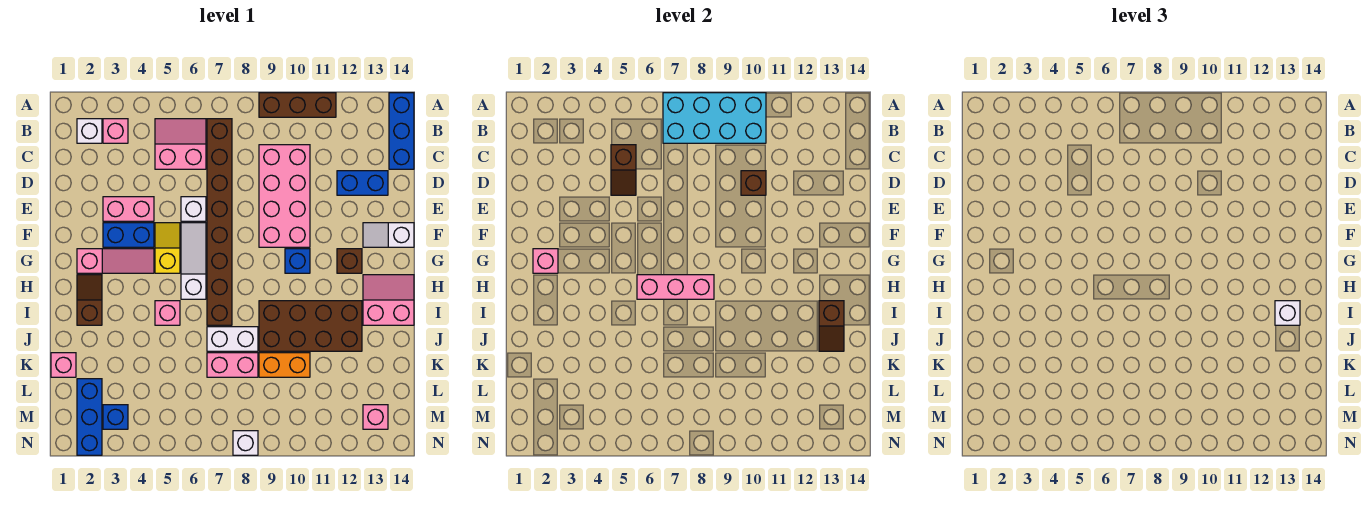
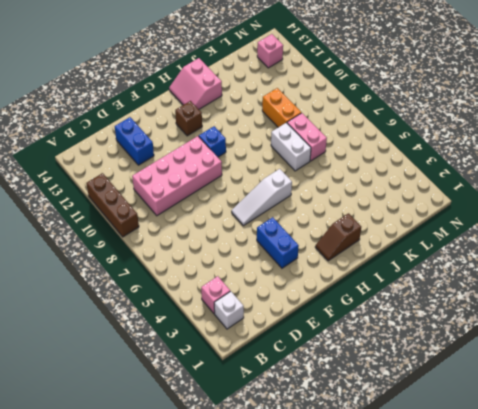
none -> blue 1x3 brick [389,93,414,169]
none -> pink 2x2 slope [155,119,206,169]
none -> brown 1x8 brick [207,119,232,325]
none -> pink 1x2 brick [103,197,154,221]

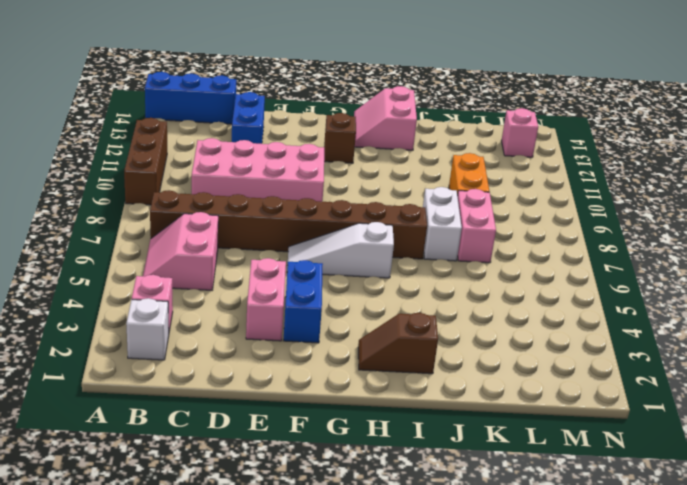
none -> white 1x1 brick [181,197,206,221]
none -> yellow 1x2 slope [155,223,180,273]
none -> white 1x2 slope [363,223,414,247]
none -> pink 1x3 slope [77,249,154,273]

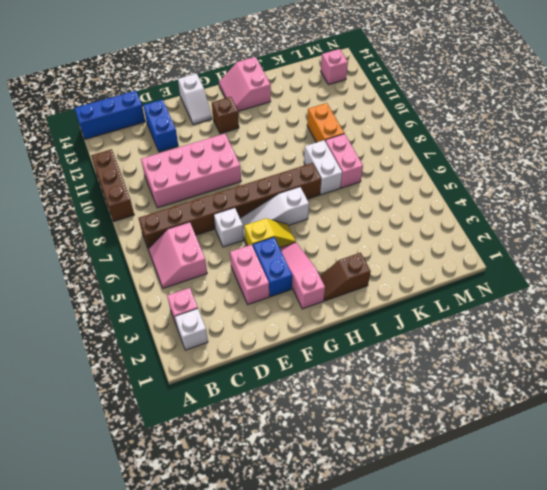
yellow 1x2 slope [244,218,296,248] -> yellow 1x2 slope turned to [155,223,180,273]
none -> blue 1x1 brick [285,249,310,273]
none -> pink 1x1 brick [155,301,180,325]
none -> brown 2x4 brick [259,301,362,351]
none -> pink 1x1 brick [51,353,76,377]

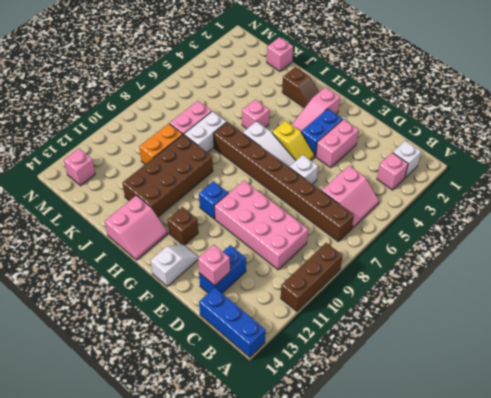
pink 1x1 brick [198,245,230,286] -> pink 1x1 brick moved to [533,249,558,273]
none -> blue 1x3 brick [77,379,102,455]
none -> blue 1x1 brick [103,405,128,429]
none -> white 1x1 brick [233,431,258,455]
none -> cyan 2x4 brick [663,93,766,143]

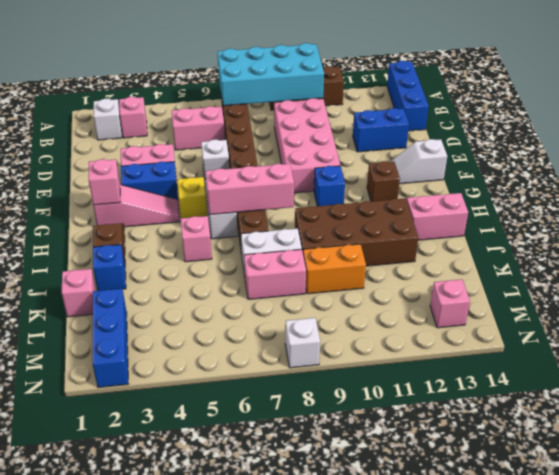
blue 1x1 brick [93,244,126,291] -> blue 1x1 brick moved to [103,405,128,429]
none -> brown 1x2 slope [611,145,636,195]
none -> brown 1x1 brick [741,171,766,195]
none -> brown 1x2 slope [819,301,844,351]
none -> white 1x1 brick [1275,301,1300,325]

